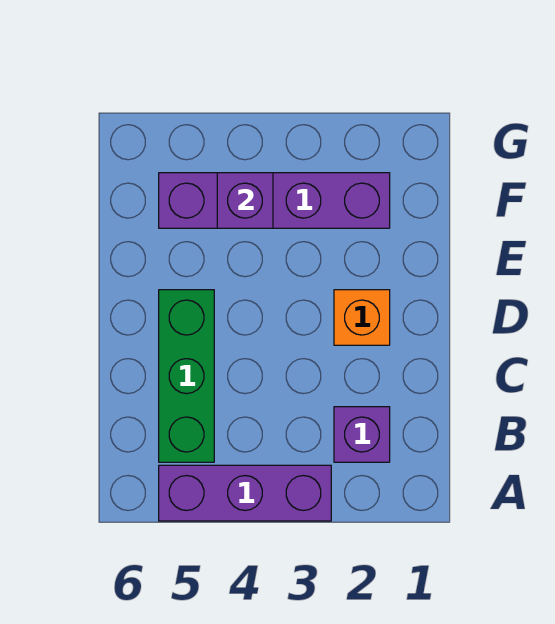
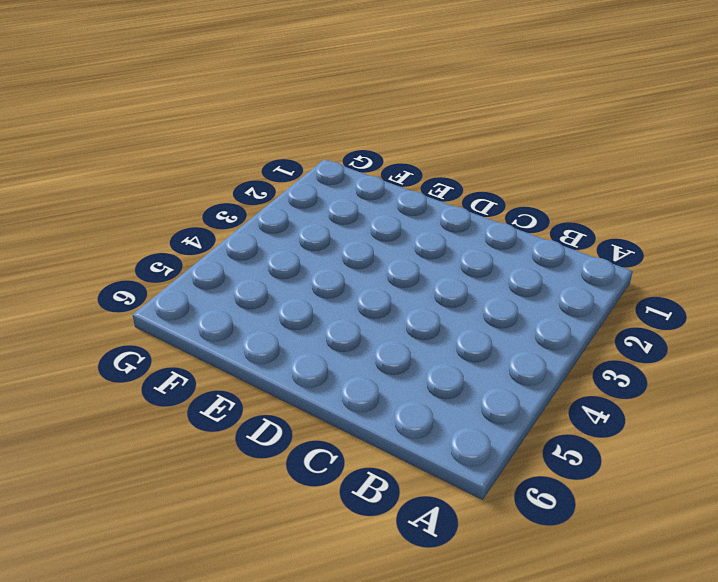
none -> purple 1x3 brick [159,465,331,521]
none -> purple 1x1 brick [334,407,390,462]

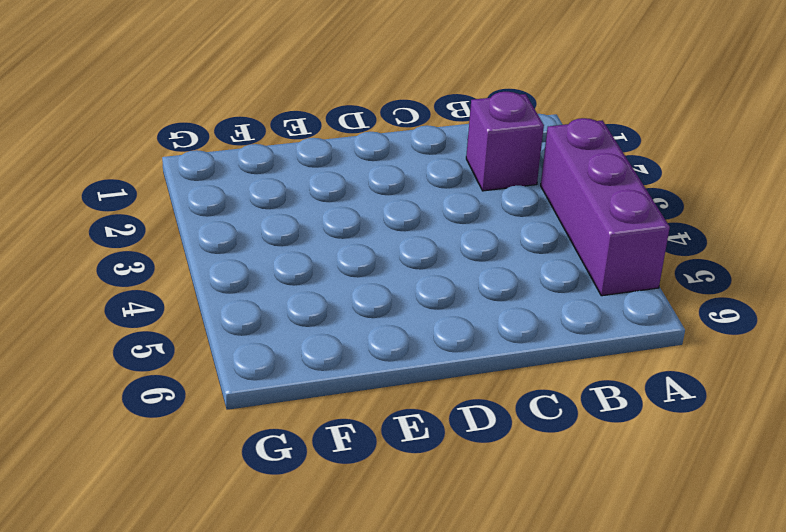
none -> green 1x3 brick [159,290,214,462]
none -> orange 1x1 brick [334,290,390,345]

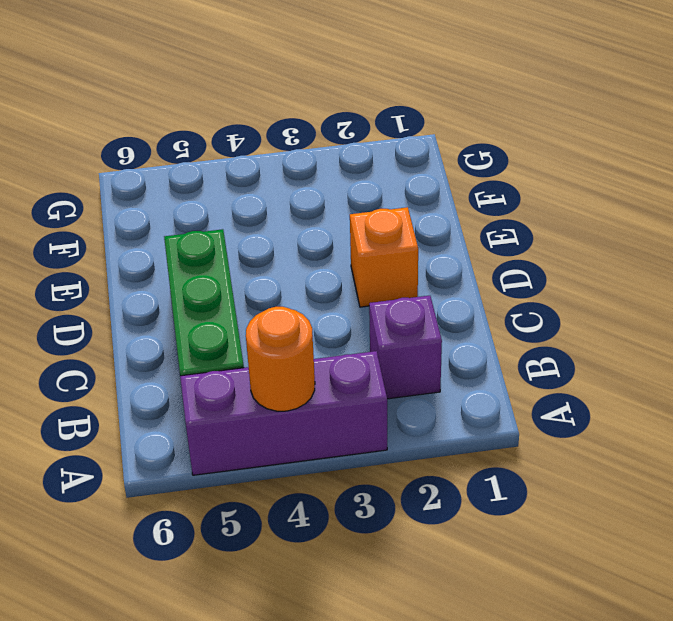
orange 1x1 round brick [246,307,315,411] -> none
none -> purple 1x4 brick [159,173,390,228]
none -> purple 1x1 brick [217,173,273,228]

